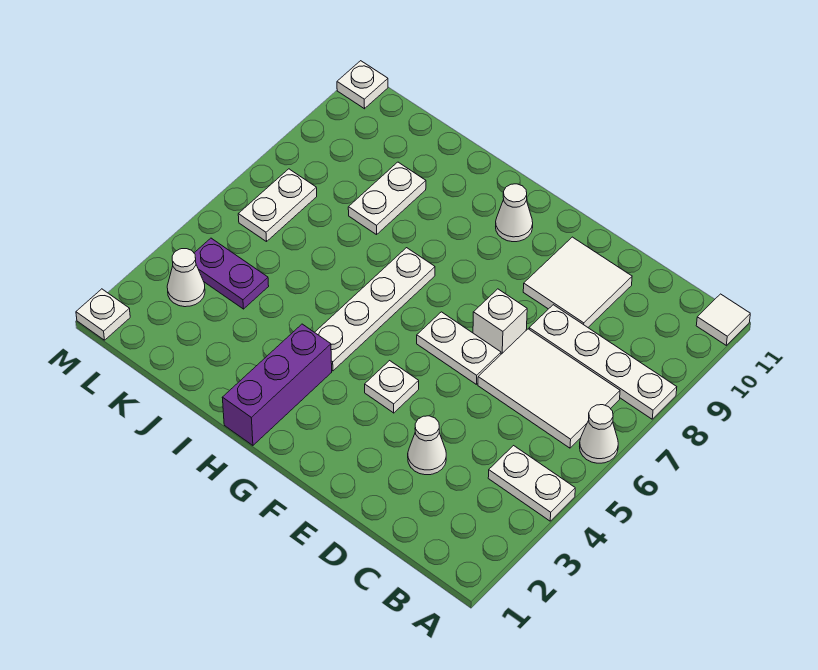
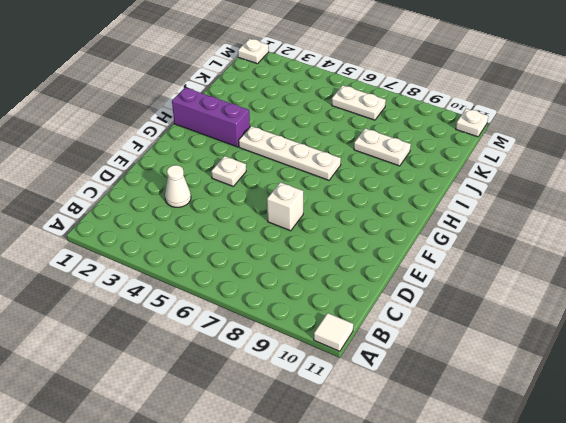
none -> white 1x2 plate [488,446,575,521]
none -> white 1x1 cone [580,405,618,463]
none -> white 1x4 plate [529,305,677,419]

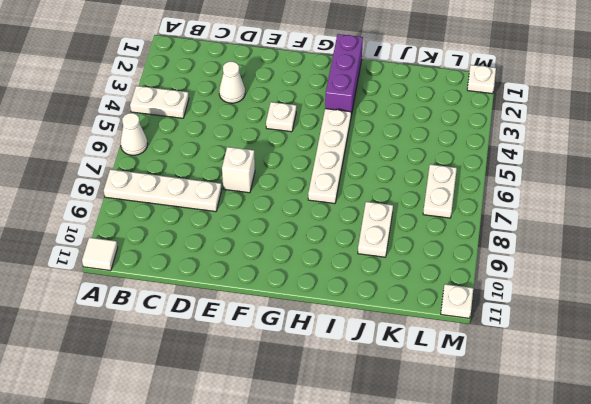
none -> white 2x3 tile [478,329,620,448]
none -> white 2x2 tile [523,237,632,327]
none -> white 1x2 plate [417,312,501,384]

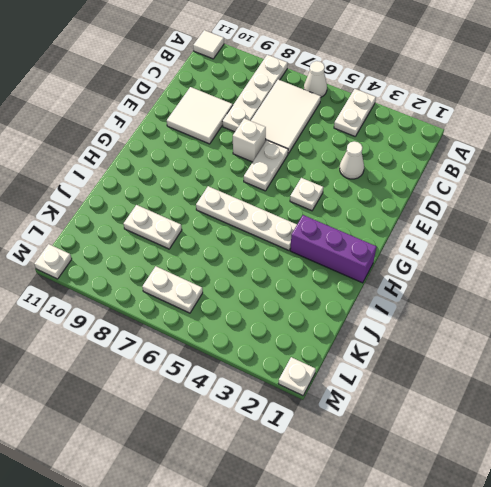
none -> white 1x1 cone [496,184,533,242]
none -> purple 1x2 plate [194,238,269,309]
none -> white 1x1 cone [167,249,205,307]

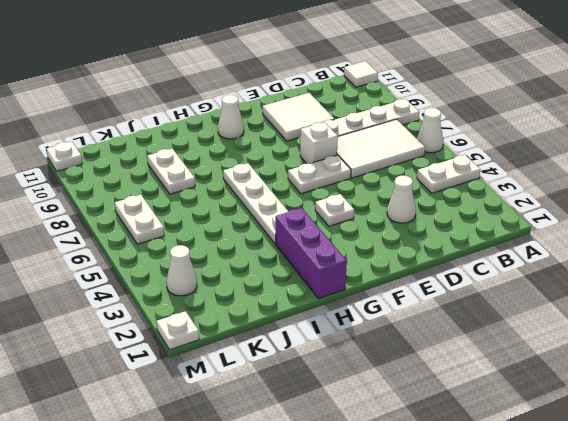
none -> purple 1x2 plate [194,238,269,309]

